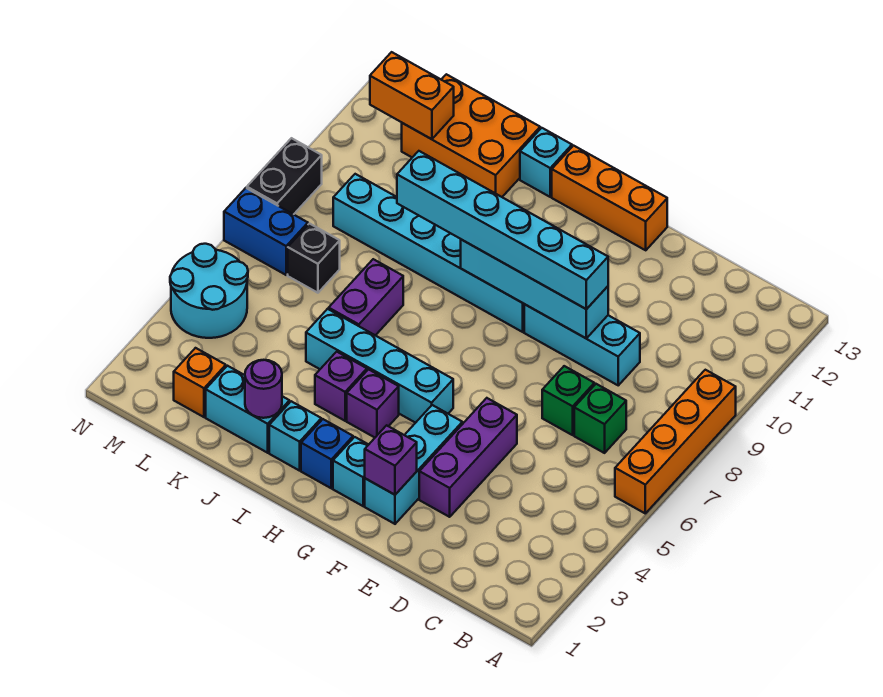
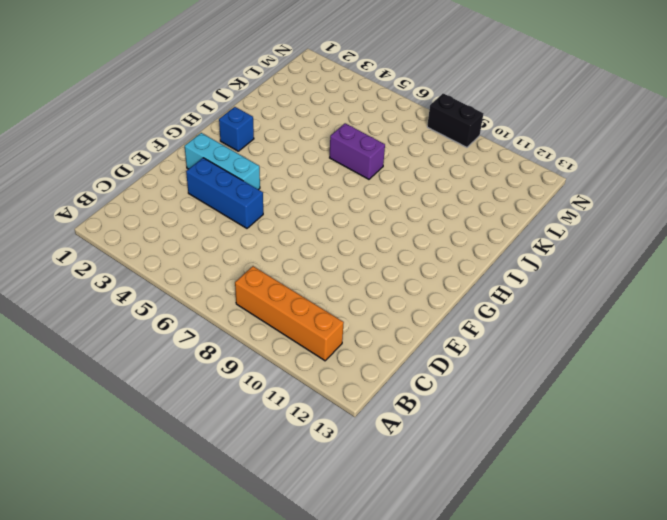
orange 1x4 brick [235,266,344,361] -> orange 1x4 brick moved to [615,370,736,513]
blue 1x3 brick [186,158,263,228] -> purple 1x3 brick [419,398,517,517]
none -> green 1x1 brick [574,384,626,453]
none -> green 1x1 brick [542,366,594,435]
none -> cyan 1x3 brick [524,304,640,385]

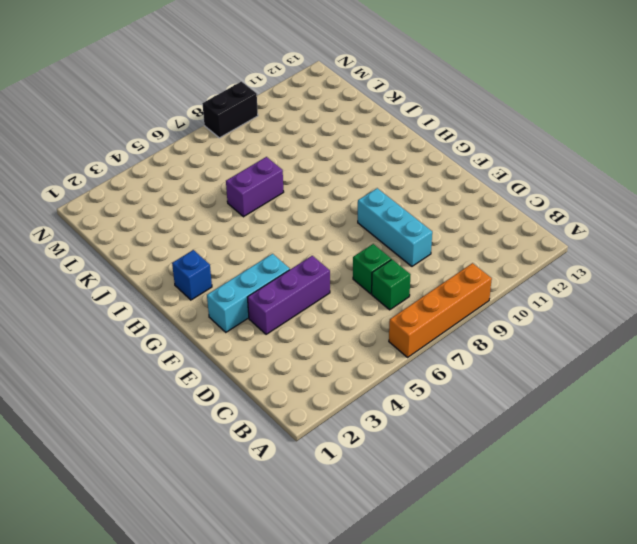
none -> orange 1x3 brick [552,146,667,250]
none -> cyan 1x1 brick [333,437,368,506]
none -> cyan 1x4 brick [306,309,453,423]

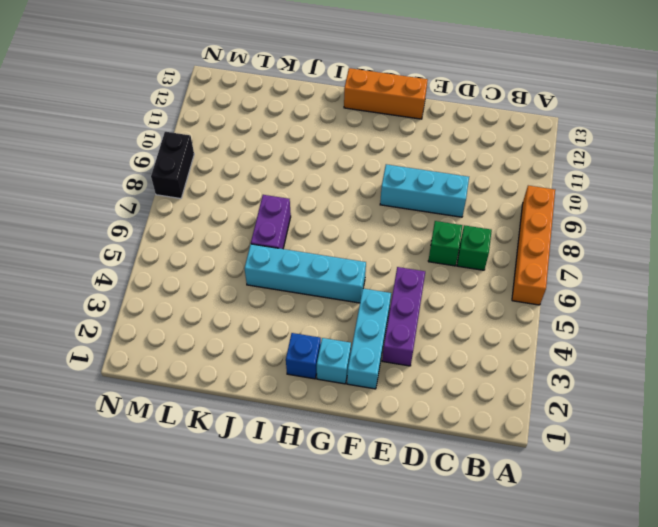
none -> cyan 1x6 brick [333,174,524,332]
none -> purple 1x1 brick [347,369,399,437]
none -> cyan 1x1 brick [269,401,321,471]

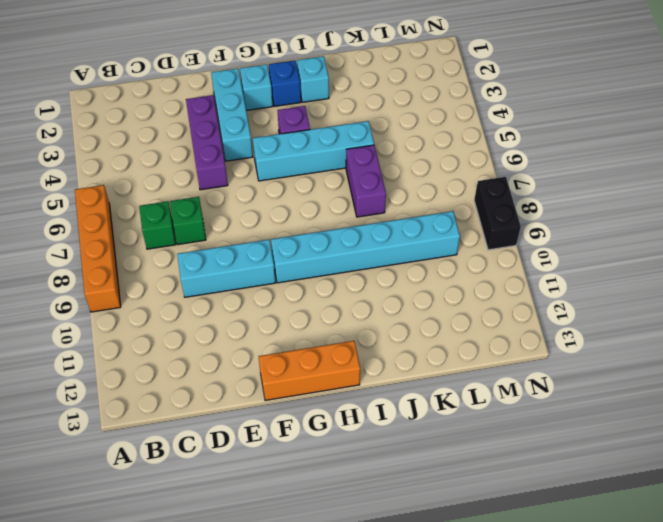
none -> purple 1x1 brick [315,352,367,421]
none -> cyan 1x1 brick [520,128,572,197]
none -> cyan 1x2 brick [206,366,289,453]

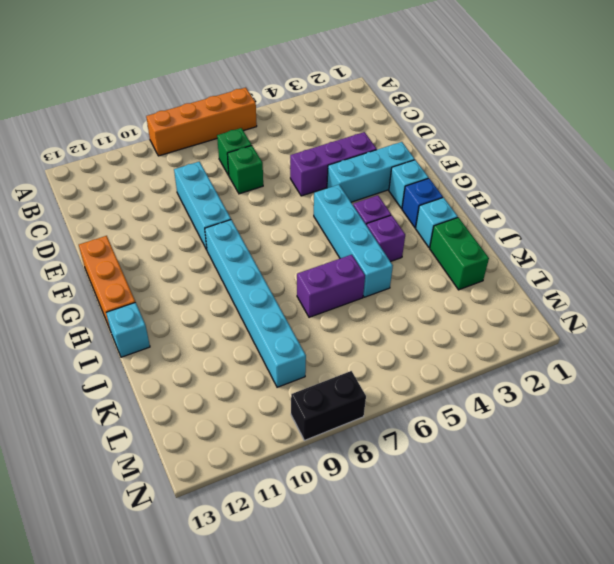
green 1x2 brick [430,217,489,290] -> cyan 1x2 brick [206,366,289,453]
none -> orange 2x3 brick [402,74,540,197]
none -> orange 1x1 brick [174,348,226,417]
none -> black 1x1 brick [288,224,340,293]

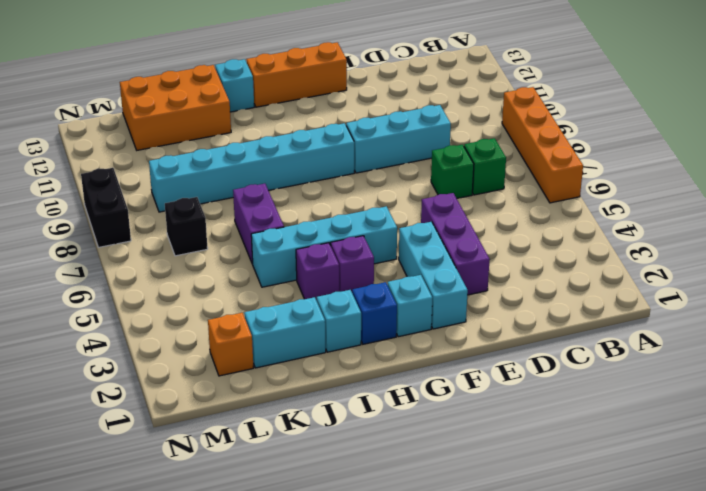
none -> cyan 2x2 round brick [170,244,248,338]
none -> blue 1x2 brick [224,188,308,275]
none -> cyan 1x4 brick [461,240,608,338]

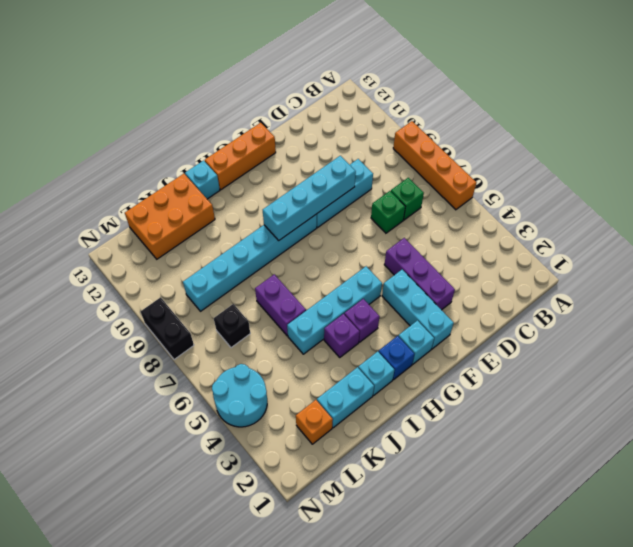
none -> blue 1x2 brick [224,188,308,275]
none -> purple 1x1 brick [365,425,417,495]
none -> purple 1x1 round brick [245,360,282,418]

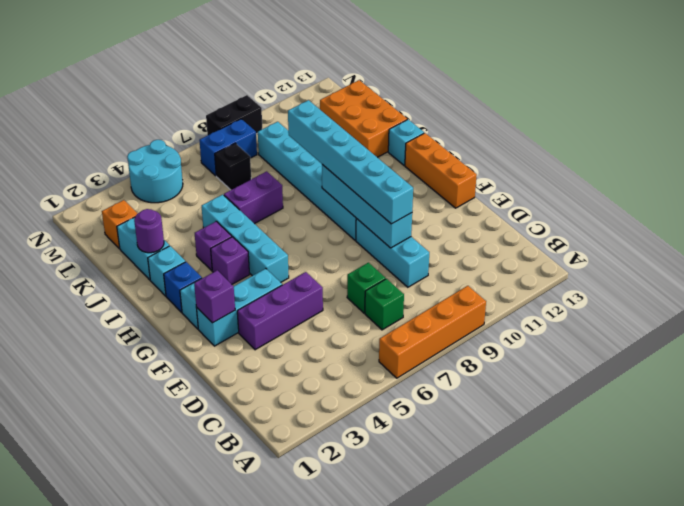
blue 1x2 brick [199,119,257,176] -> blue 1x2 brick turned to [224,188,308,275]
none -> orange 1x2 brick [370,52,454,139]

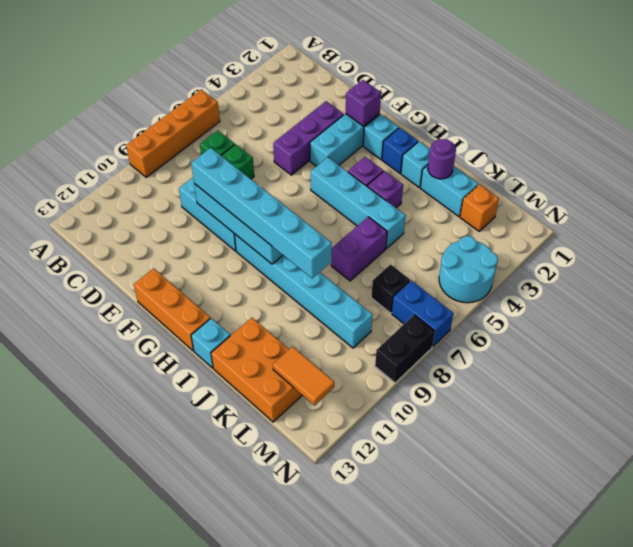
orange 1x2 tile [273,347,334,405] -> orange 1x2 brick [370,52,454,139]

